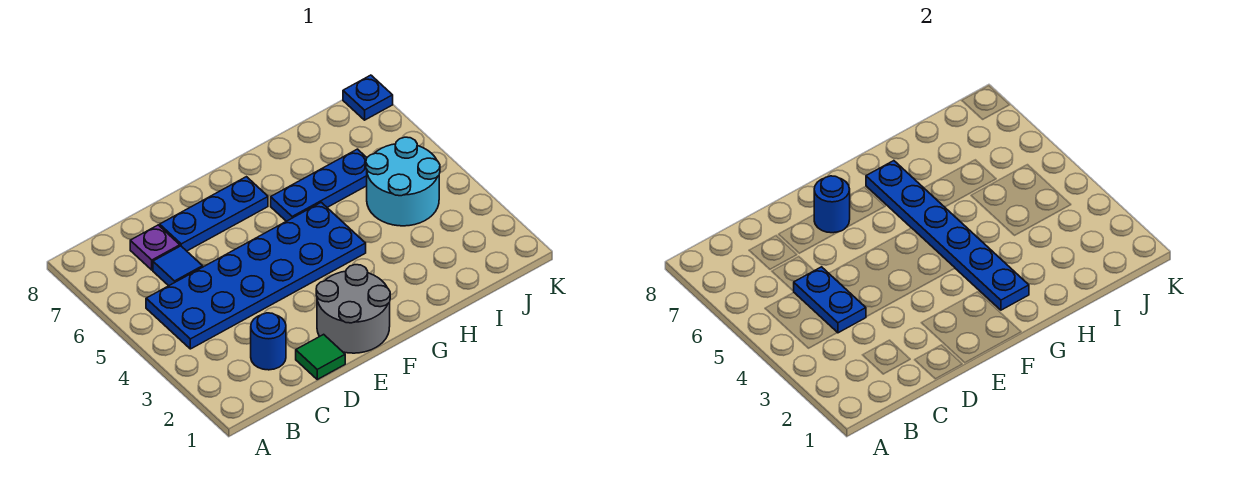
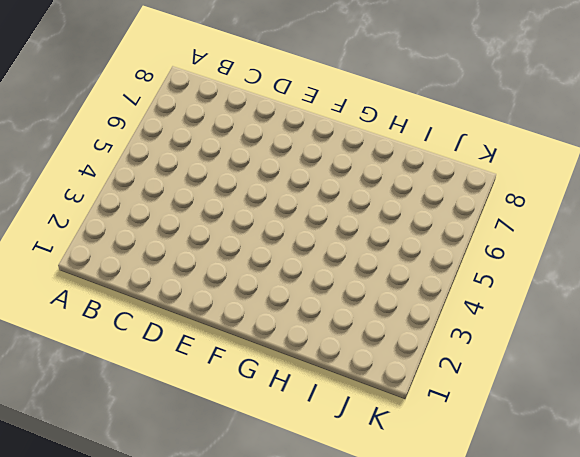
none -> blue 2x6 plate [146,202,366,349]
none -> blue 1x1 round brick [251,313,286,370]
none -> blue 1x1 tile [153,246,203,286]

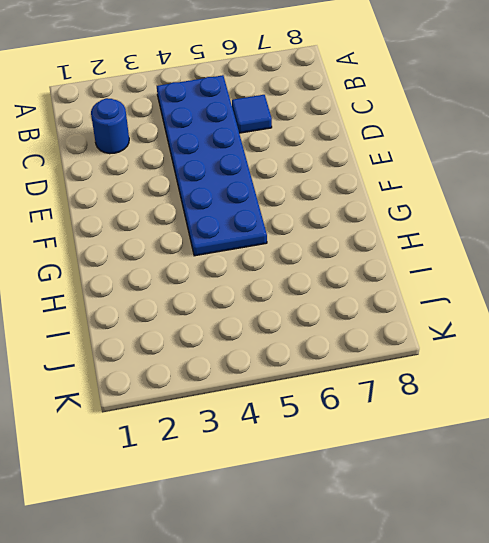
none -> purple 1x1 plate [130,225,180,270]
none -> green 1x1 tile [296,334,345,379]
none -> blue 1x3 plate [160,177,268,251]

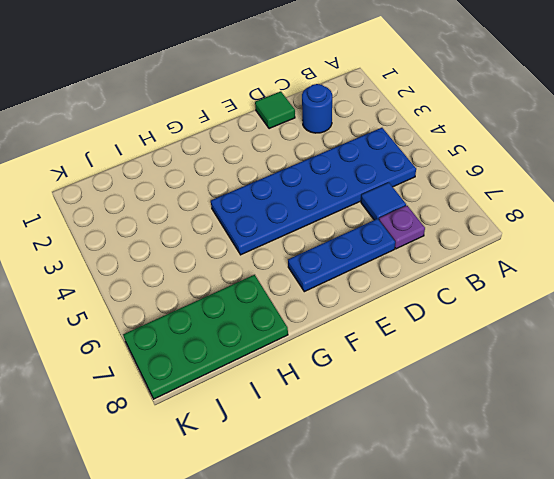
green 2x4 plate [123,275,288,399] -> blue 1x1 plate [343,75,393,120]
none -> grey 2x2 round brick [316,265,390,353]
none -> blue 1x3 plate [271,149,367,221]
none -> cyan 2x2 round brick [366,137,440,226]

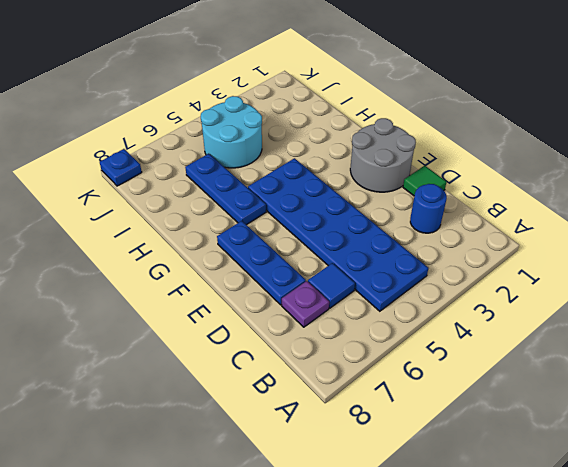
none -> blue 1x2 plate [794,267,866,333]
none -> blue 1x1 round brick [814,176,850,233]
none -> blue 1x6 plate [866,161,1029,310]

